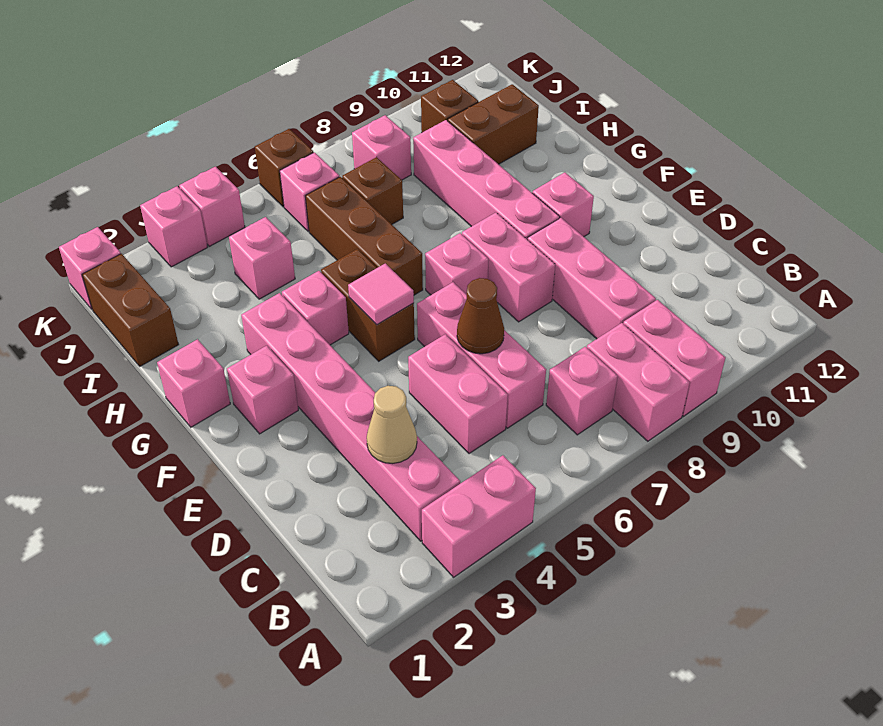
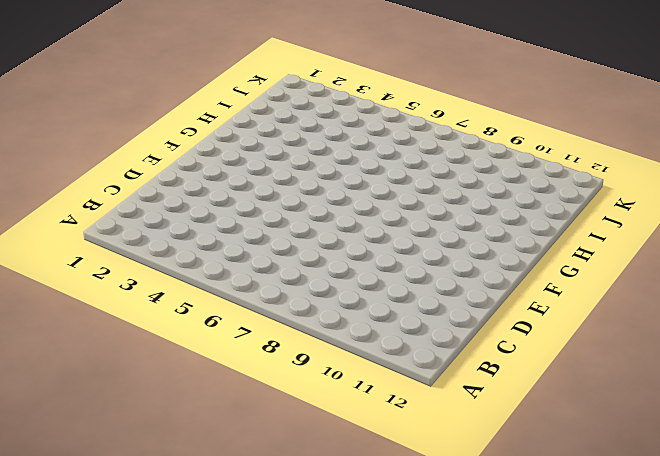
none -> pink 1x2 brick [422,455,536,577]
none -> pink 1x2 brick [587,323,690,441]
none -> pink 1x2 brick [623,300,725,416]
none -> pink 1x6 brick [241,293,460,541]

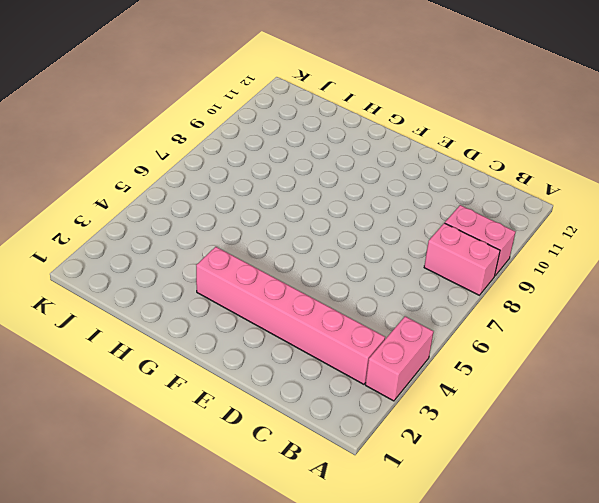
none -> pink 1x1 brick [546,347,618,435]
none -> pink 1x2 brick [408,334,508,454]
none -> pink 1x3 brick [417,282,546,428]
none -> pink 1x3 brick [528,218,656,339]

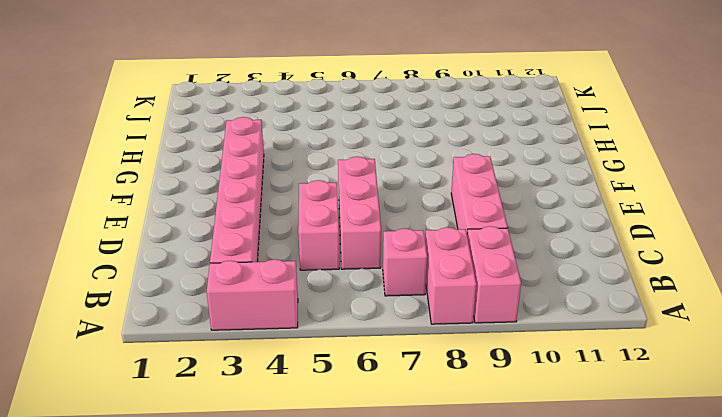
none -> pink 1x2 brick [462,213,555,322]
none -> pink 1x1 brick [227,346,298,434]
none -> brown 1x2 brick [321,249,415,361]
none -> pink 1x1 brick [425,233,489,295]

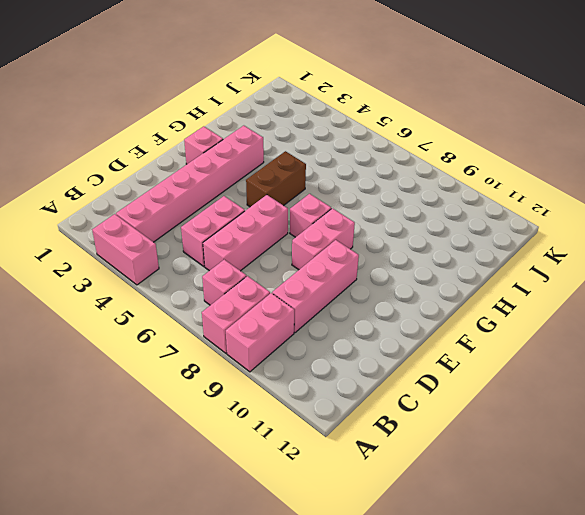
none -> pink 1x4 brick [413,120,560,240]
none -> pink 1x1 brick [533,172,594,237]
none -> pink 1x1 brick [157,339,230,427]
none -> pink 1x1 brick [282,271,349,345]

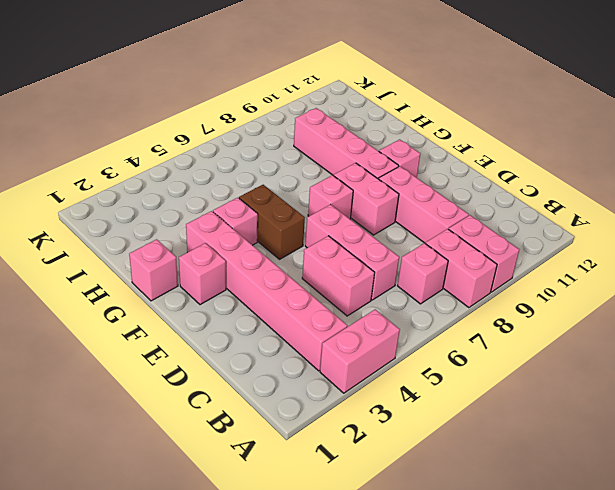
none -> brown 1x3 brick [305,177,423,295]
none -> brown 1x2 brick [82,254,179,366]
none -> pink 1x1 brick [229,217,295,299]
none -> brown 1x1 brick [342,157,403,224]

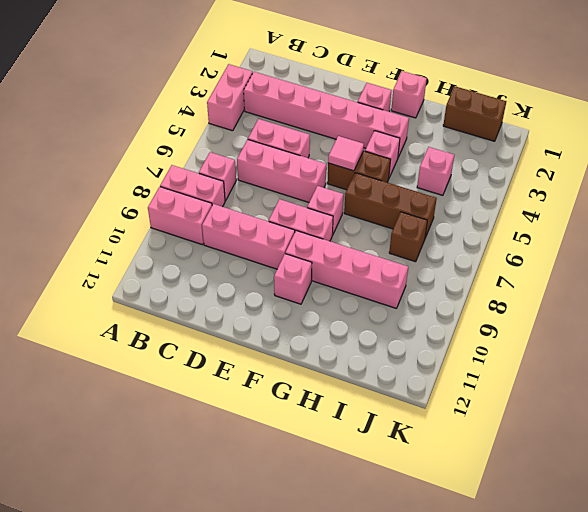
none -> brown 1x2 brick [448,84,539,164]
none -> pink 1x1 brick [280,152,339,232]
none -> pink 1x1 brick [352,115,411,180]
none -> brown 1x1 brick [421,80,478,132]

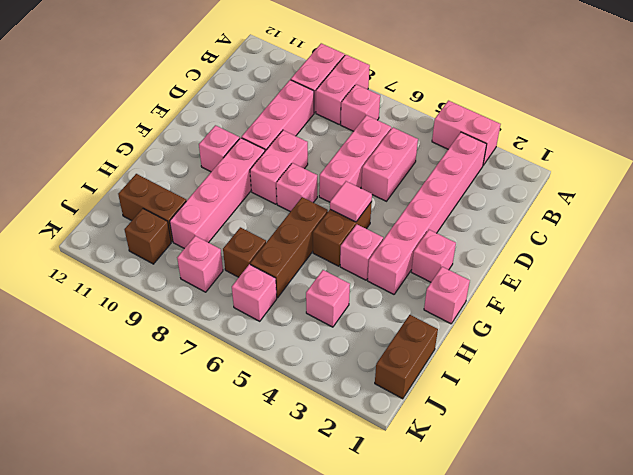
none -> pink 1x1 brick [59,227,121,309]
none -> pink 1x1 brick [140,186,207,267]
none -> pink 1x1 brick [179,167,245,246]
none -> brown 1x1 brick [255,129,313,207]

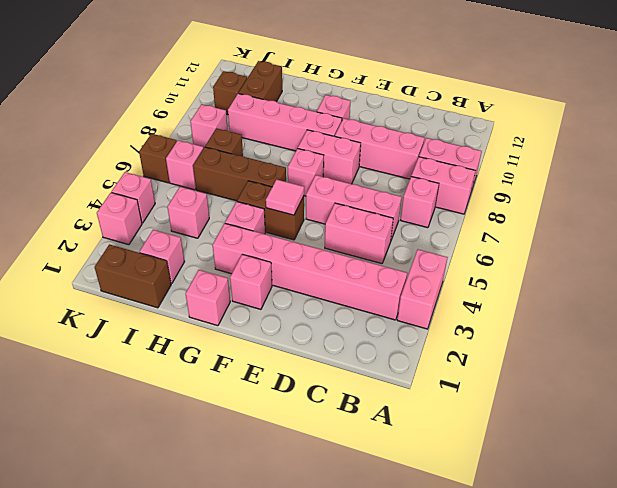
pink 1x1 brick [139,230,185,284] -> pink 1x1 brick moved to [59,227,121,309]
none -> tan 1x1 cone [367,386,417,463]
none -> brown 1x1 cone [457,278,504,354]

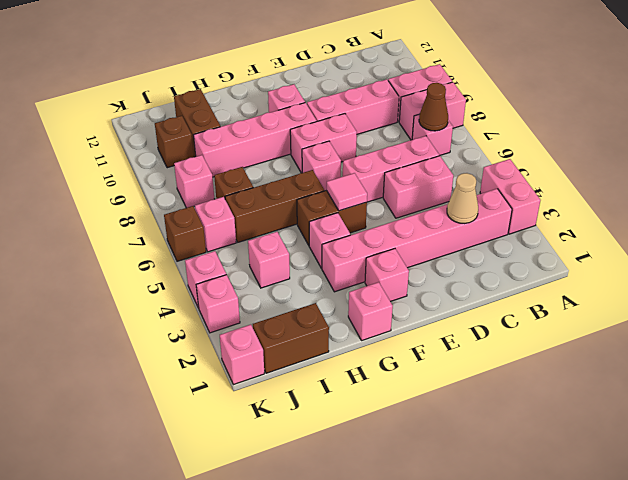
brown 1x1 cone [419,83,448,131] -> brown 1x1 cone moved to [457,278,504,354]

